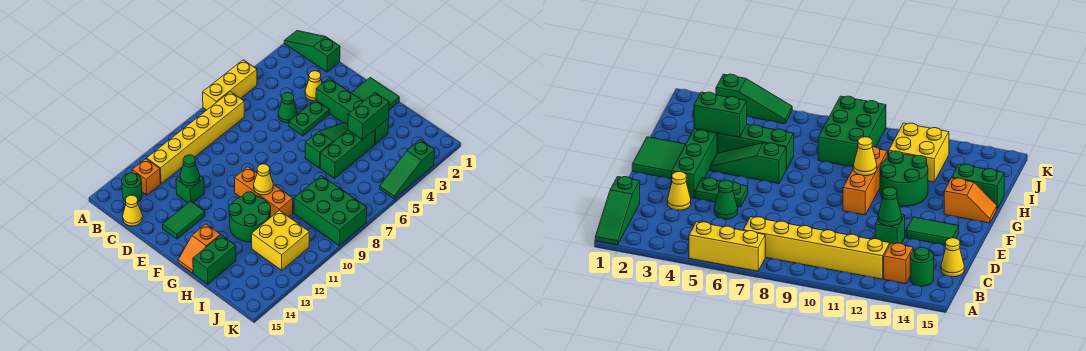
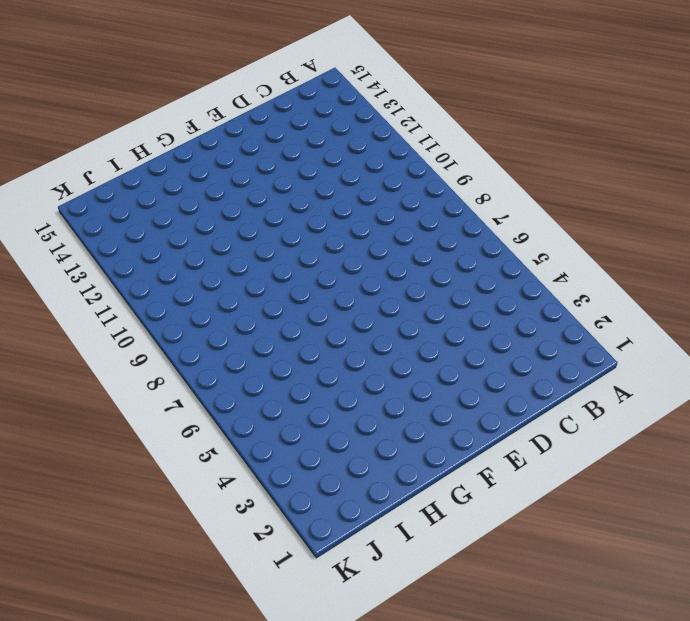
none -> green 1x3 slope [284,31,340,72]
none -> yellow 1x3 brick [203,60,257,110]
none -> yellow 1x6 brick [147,92,244,183]

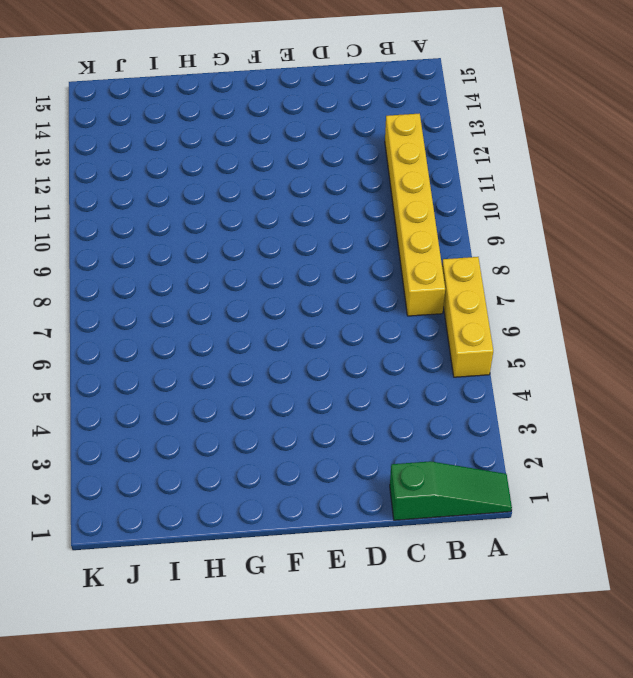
none -> orange 1x1 brick [132,159,161,195]
none -> green 1x1 round brick [122,173,142,202]
none -> yellow 1x1 cone [123,195,142,226]

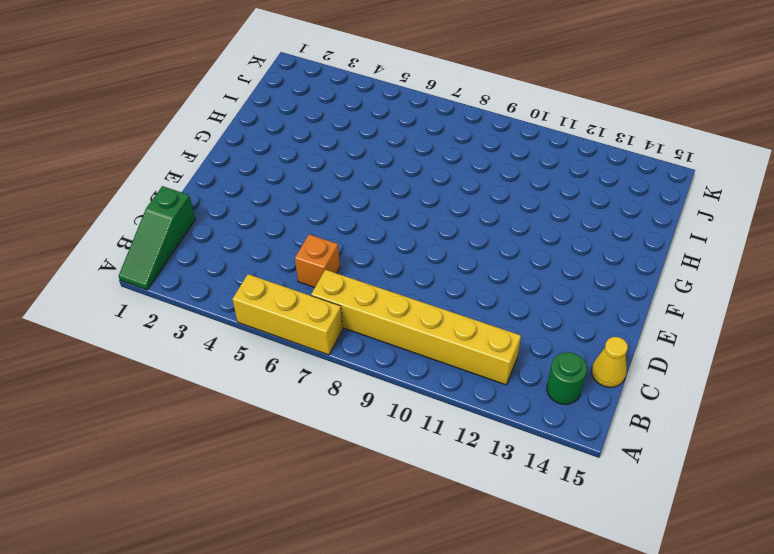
orange 1x1 brick [295,234,340,287] -> orange 1x1 brick moved to [132,159,161,195]
none -> yellow 1x1 cone [305,71,322,101]
none -> green 1x1 cone [278,93,297,123]
none -> green 1x1 brick [176,176,204,203]

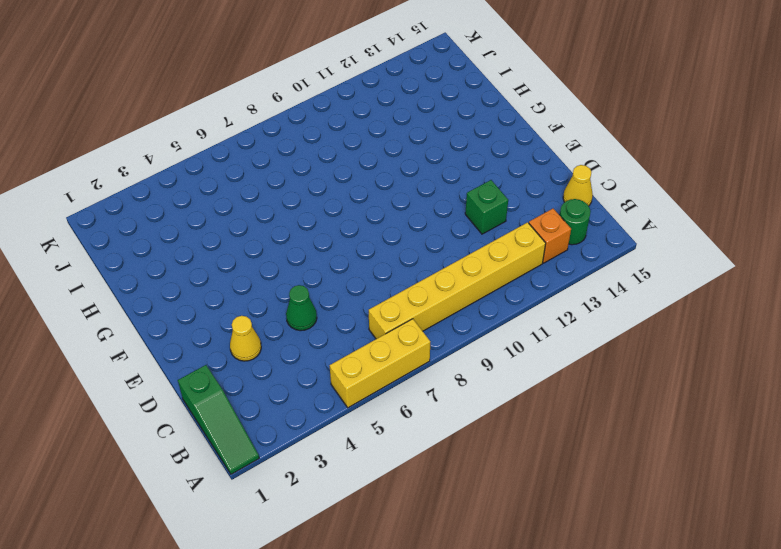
none -> green 1x4 brick [316,78,389,144]
none -> green 1x2 plate [289,100,330,136]
none -> green 1x2 tile [163,201,205,239]

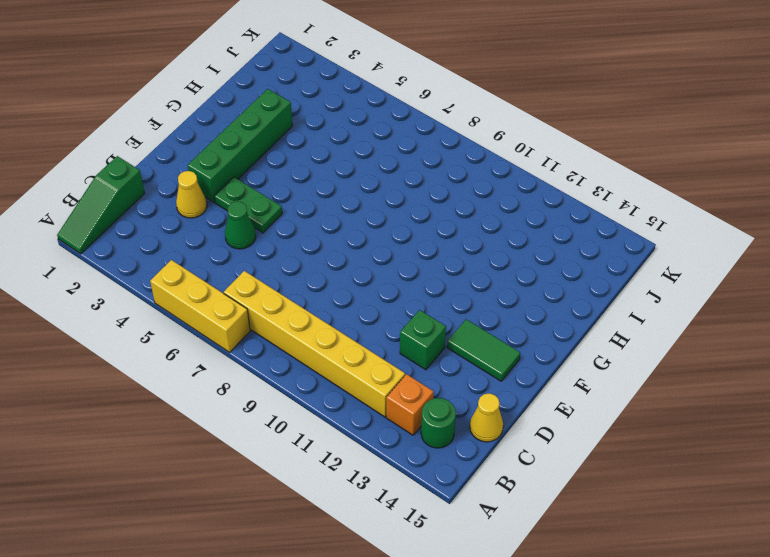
none -> green 2x2 tile [352,77,399,110]
none -> orange 1x3 brick [235,167,293,218]
none -> green 1x3 slope [305,123,348,168]

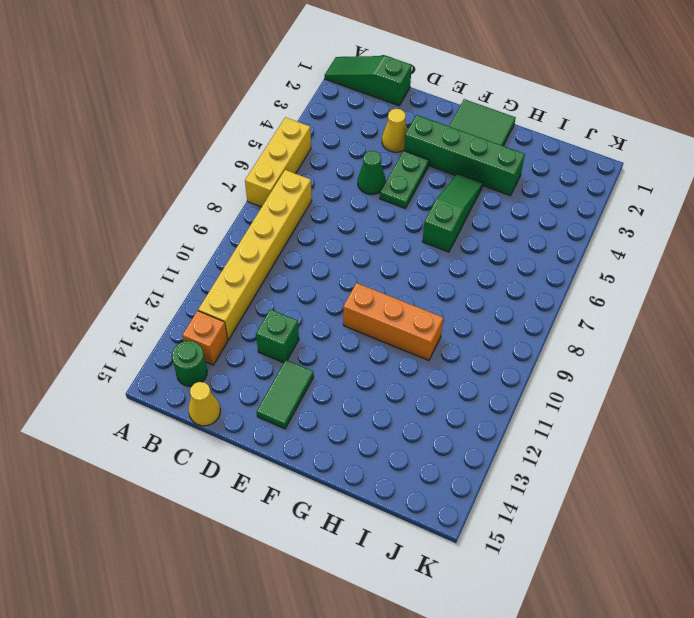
none -> green 2x2 round brick [229,192,271,242]
none -> orange 1x2 slope [178,224,220,273]
none -> green 1x3 brick [320,130,375,178]

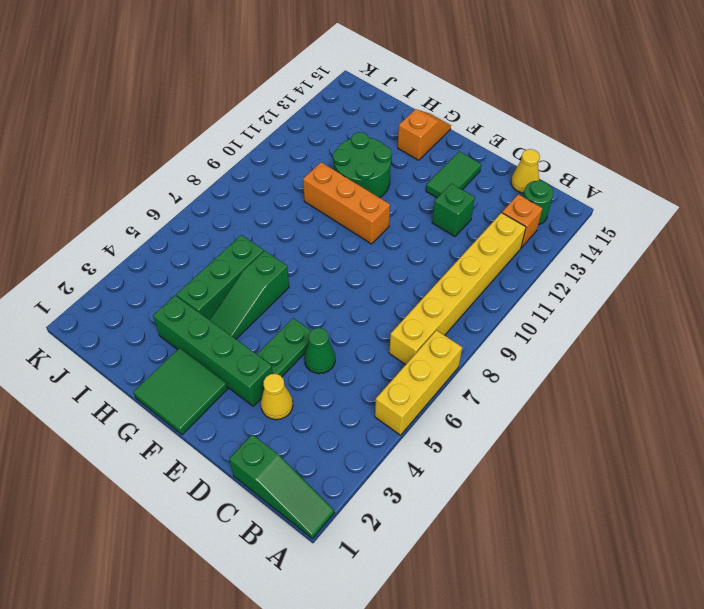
none -> green 1x2 brick [193,235,236,284]
none -> green 2x3 brick [294,175,367,245]
none -> yellow 2x2 brick [252,210,309,270]

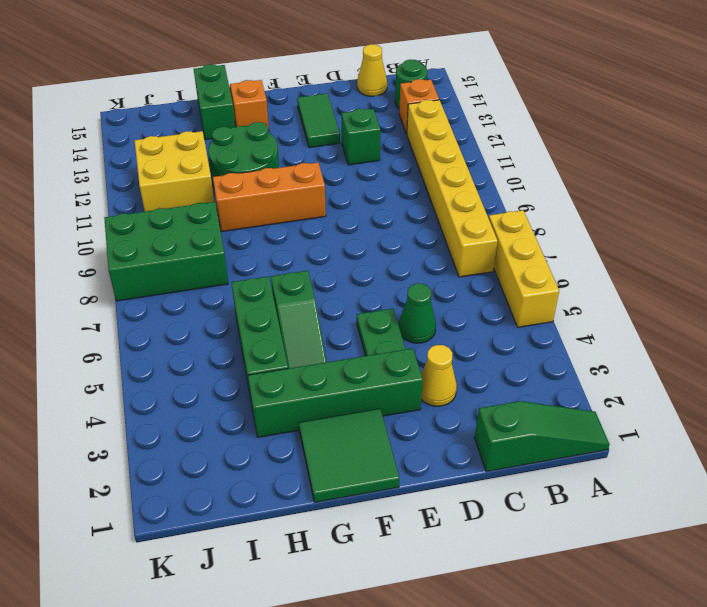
none -> green 1x3 slope [380,140,435,199]
none -> green 1x1 cone [180,155,200,186]
none -> yellow 1x1 cone [254,164,273,195]

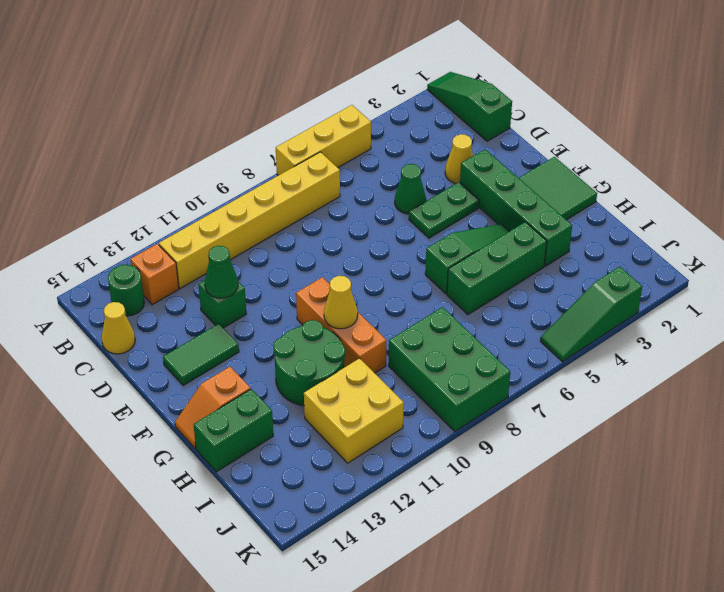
none -> green 1x2 brick [348,92,389,140]

